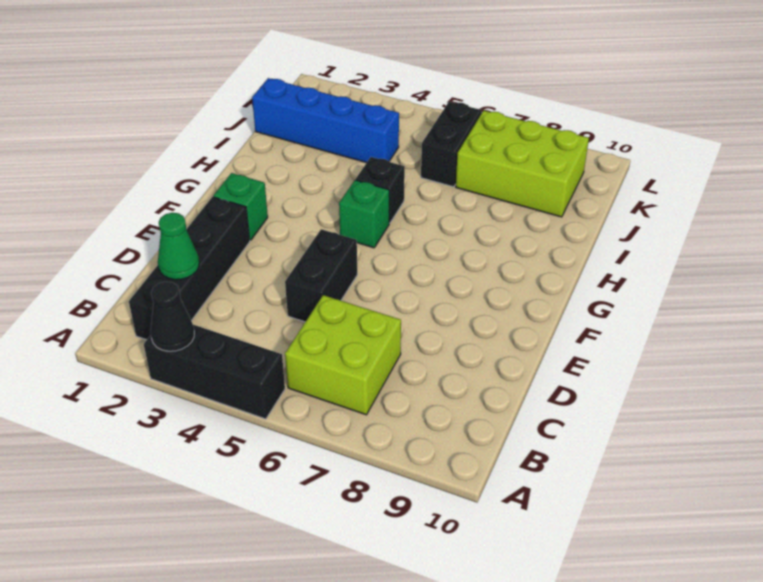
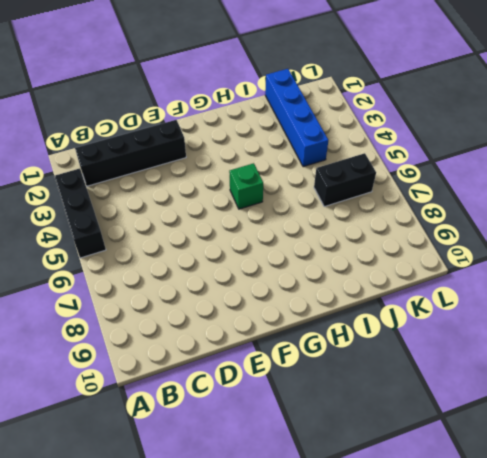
none -> lime 2x2 brick [285,295,401,415]
none -> black 1x2 brick [285,229,357,322]
none -> green 1x1 brick [213,173,268,240]

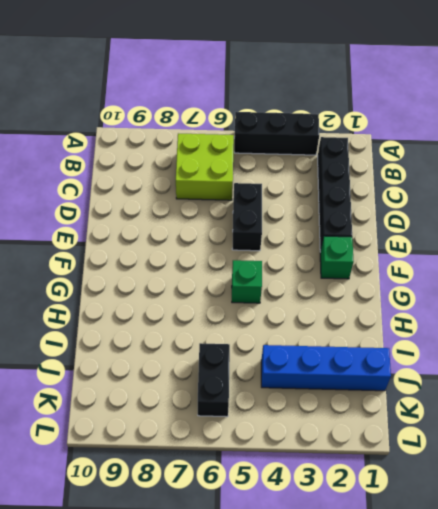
none -> black 1x1 brick [356,157,405,223]
none -> lime 2x3 brick [456,111,589,217]
none -> black 1x1 cone [150,282,194,351]

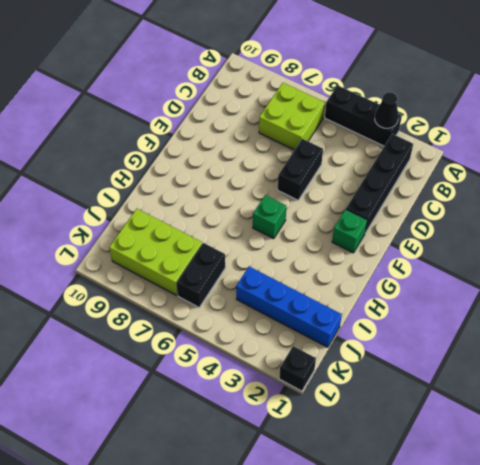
black 1x1 brick [279,346,316,391] -> black 1x1 brick moved to [356,157,405,223]
none -> green 1x1 cone [158,213,199,280]

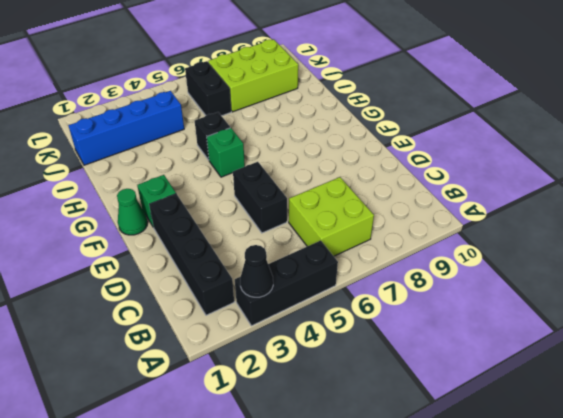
green 1x1 cone [117,189,148,235] -> green 1x1 cone moved to [158,213,199,280]

